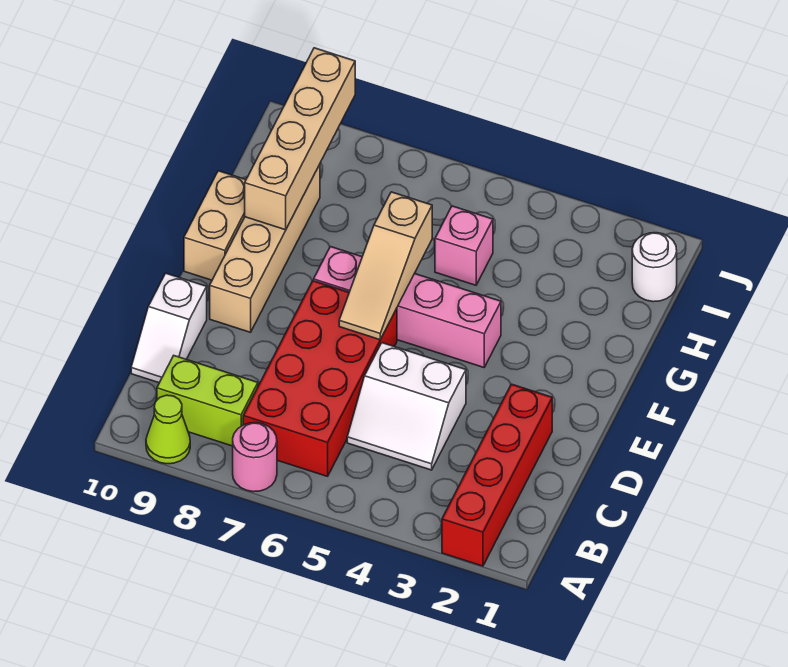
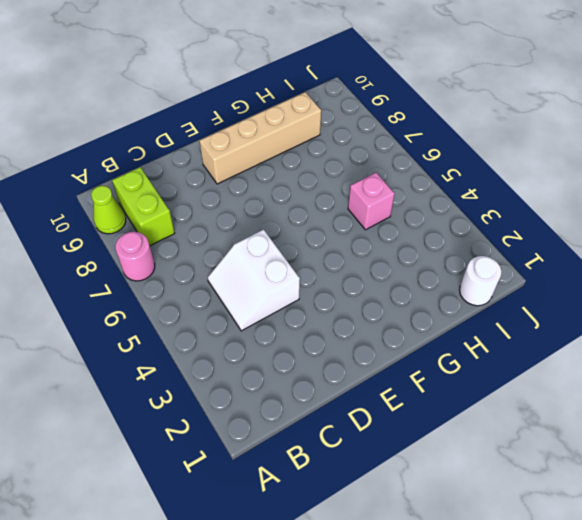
none -> red 1x4 brick [442,384,552,566]
none -> red 2x4 brick [243,281,397,476]
none -> white 1x2 slope [131,273,207,383]

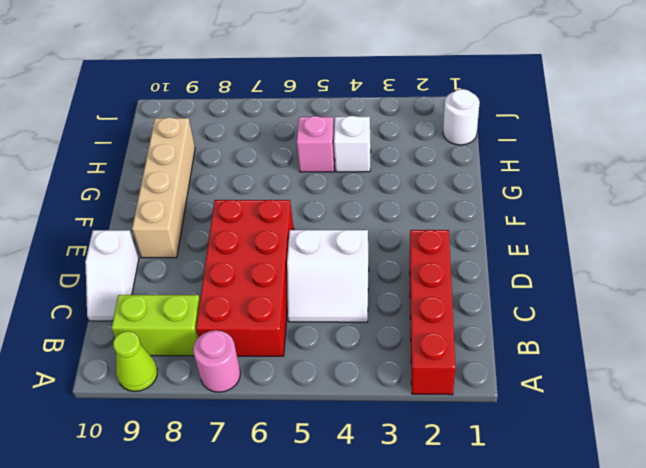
white 1x1 brick [334,116,371,172] -> none
none -> pink 1x4 brick [314,247,501,367]
none -> tan 1x2 brick [184,171,246,280]
none -> tan 1x3 slope [339,192,432,340]

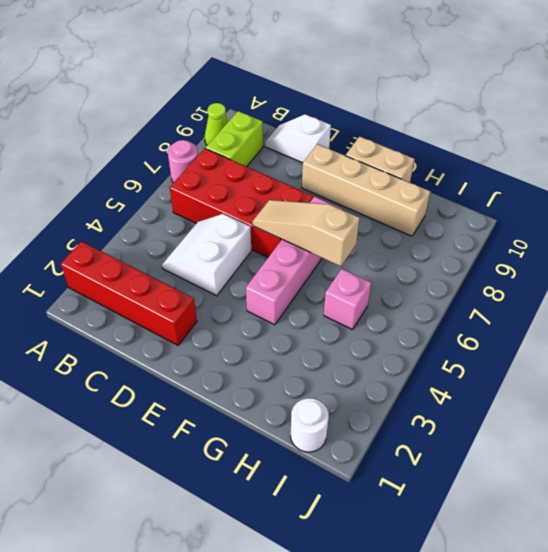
none -> tan 1x4 brick [245,48,355,230]

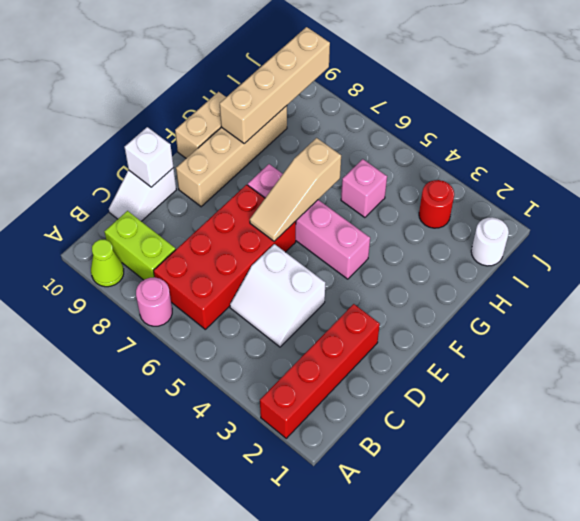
white 1x1 brick [125,127,174,187] -> none
red 1x1 round brick [419,180,454,228] -> none

